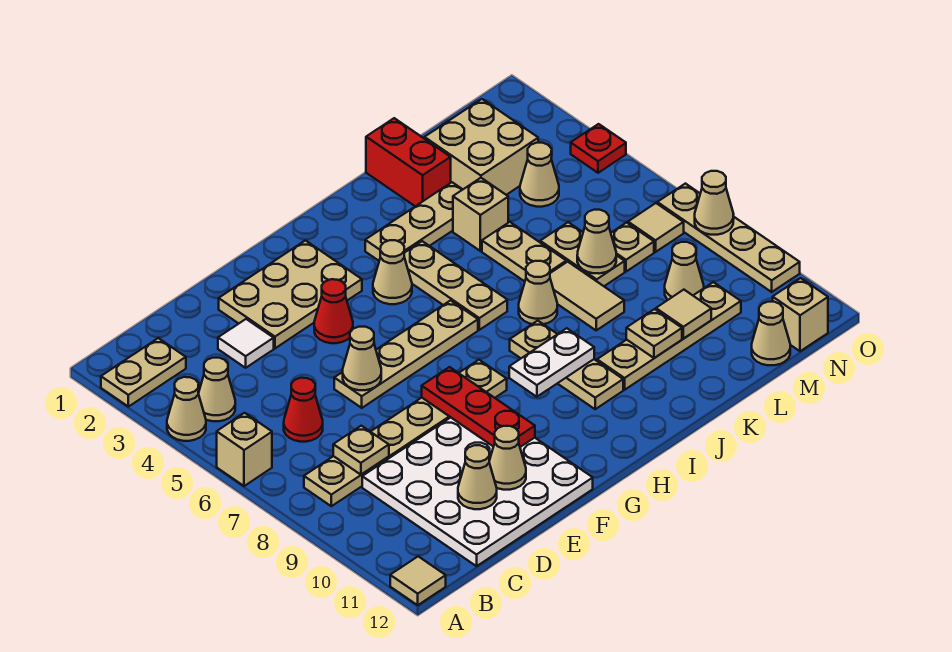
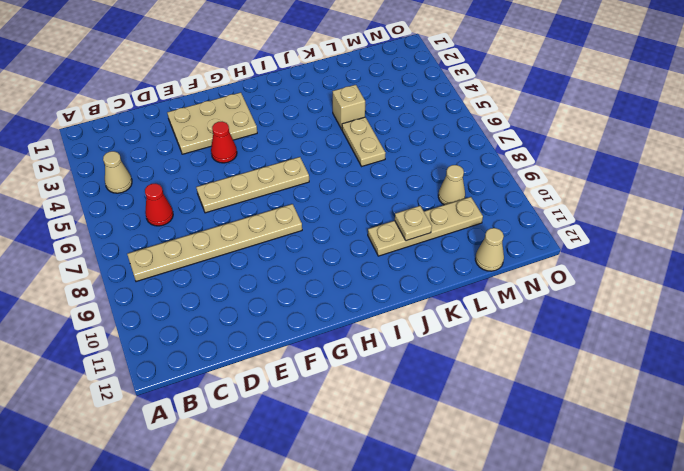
none -> tan 1x2 plate [101,338,186,407]
none -> tan 1x1 cone [167,377,206,441]
none -> tan 1x1 brick [217,413,272,486]
none -> tan 1x1 tile [390,556,446,605]

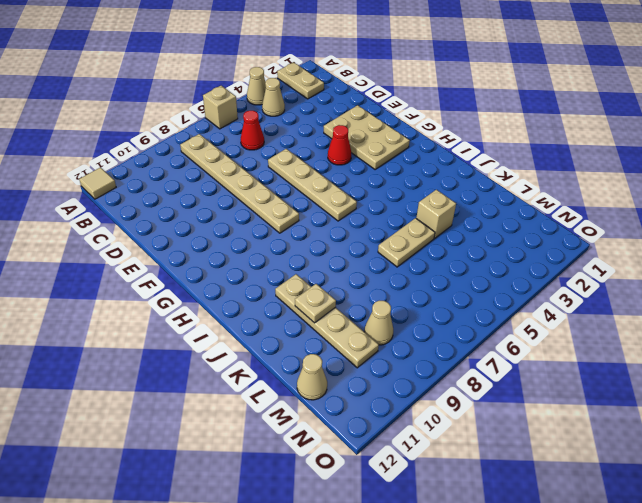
none -> white 4x4 plate [362,417,593,566]
none -> white 1x1 tile [218,319,274,368]
none -> tan 1x1 cone [373,240,412,304]
none -> tan 1x3 plate [365,182,463,261]

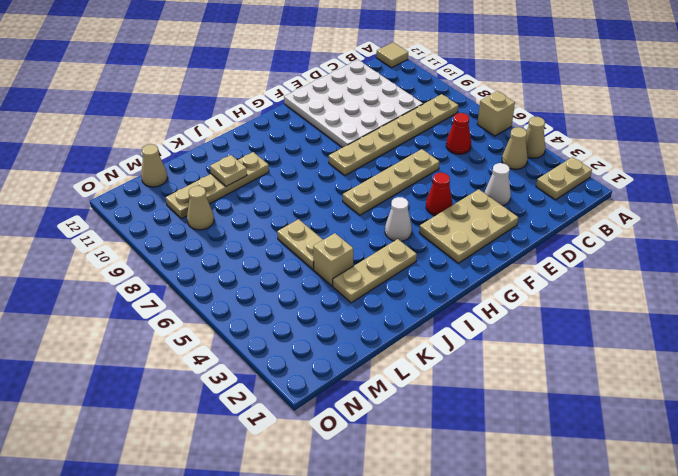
white 1x1 cone [485,163,511,206] -> white 1x1 tile [218,319,274,368]
white 1x1 cone [385,197,412,241] -> tan 1x1 cone [373,240,412,304]
none -> tan 1x3 plate [404,241,507,330]
none -> tan 1x3 plate [510,321,623,409]
none -> tan 1x1 cone [519,261,557,324]
none -> red 1x2 brick [366,118,451,206]

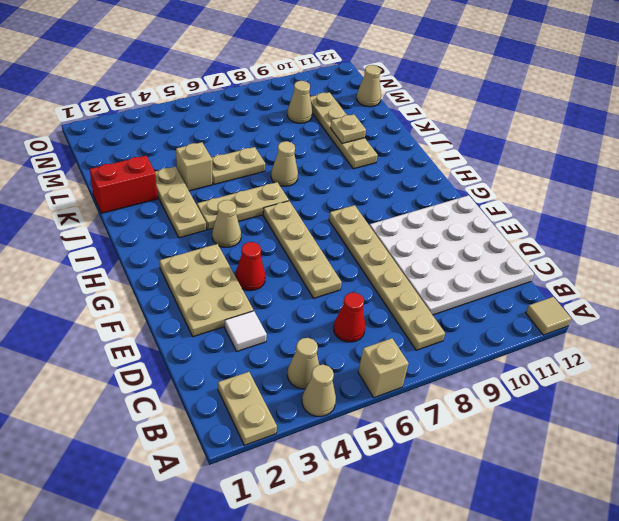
none -> tan 1x3 plate [510,321,623,409]
none -> tan 1x2 tile [550,262,624,330]
none -> tan 2x2 brick [424,99,538,195]
none -> tan 1x2 plate [540,222,625,286]

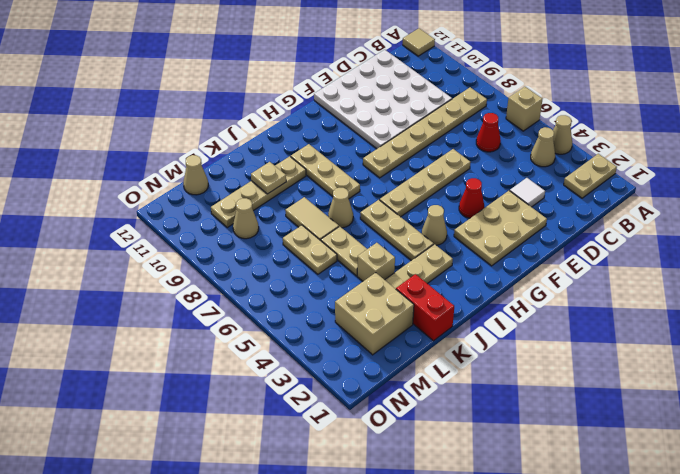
none -> tan 1x1 cone [520,143,559,207]
none -> tan 1x1 plate [611,223,654,272]
none -> tan 1x1 tile [628,203,684,252]
none -> tan 1x1 brick [773,278,828,351]

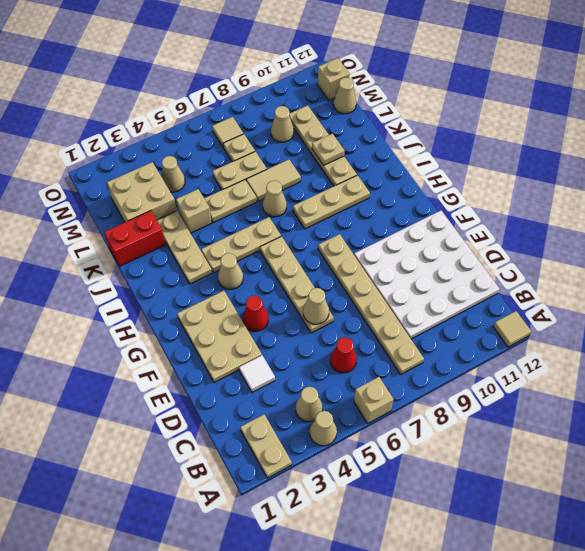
none -> red 1x1 plate [571,124,626,173]
none -> tan 1x4 plate [657,184,800,292]
none -> tan 1x1 plate [333,426,389,475]
none -> tan 1x1 cone [458,445,497,509]

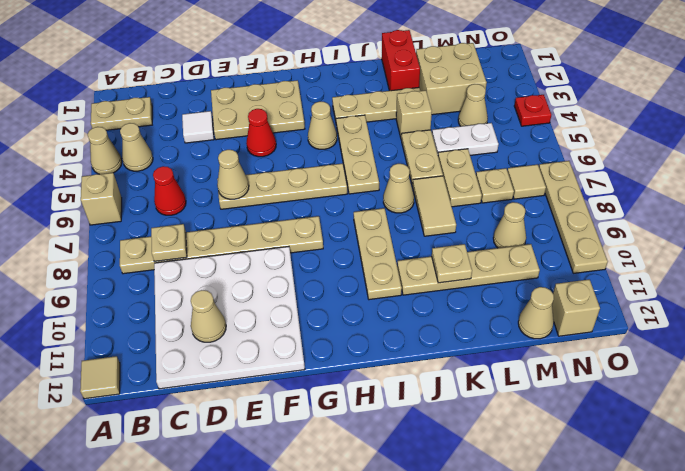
white 1x2 plate [432,123,499,155] -> white 1x2 plate moved to [509,328,594,397]
none -> tan 1x1 cone [489,426,526,490]
none -> red 1x3 plate [422,367,535,447]
none -> tan 1x1 cone [577,210,616,274]
none -> tan 1x1 tile [656,290,711,338]

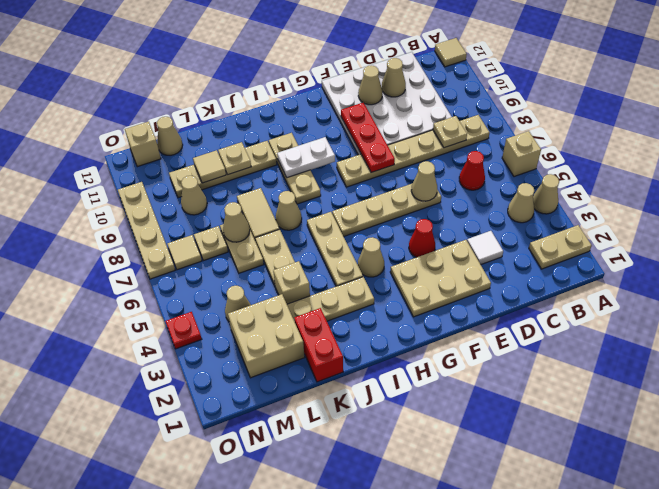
none -> tan 1x1 cone [695,171,734,235]

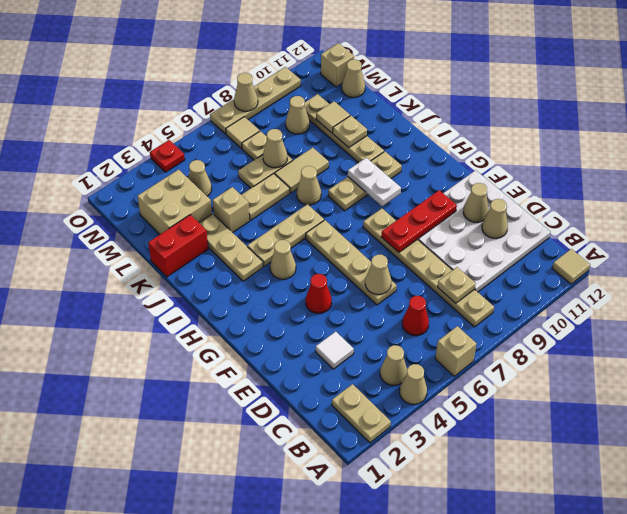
none -> tan 2x3 plate [219,241,362,348]

